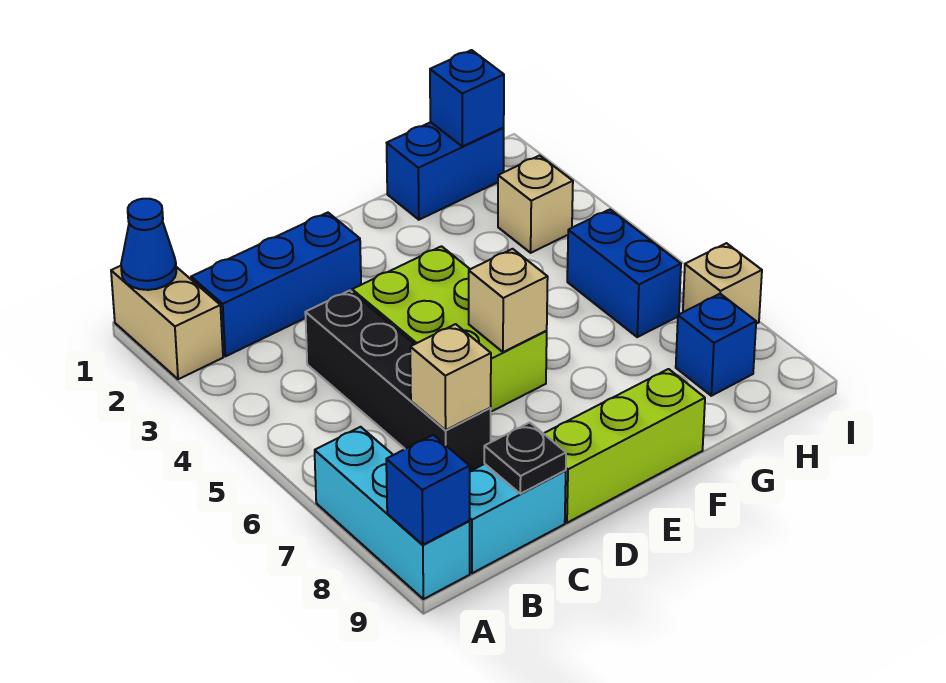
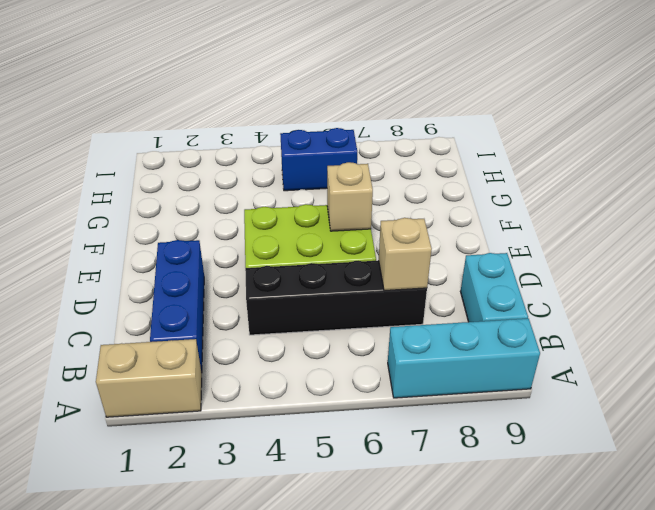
none -> lime 1x3 brick [543,369,705,523]
none -> blue 1x2 brick [387,122,504,220]
none -> tan 1x1 brick [498,155,573,253]

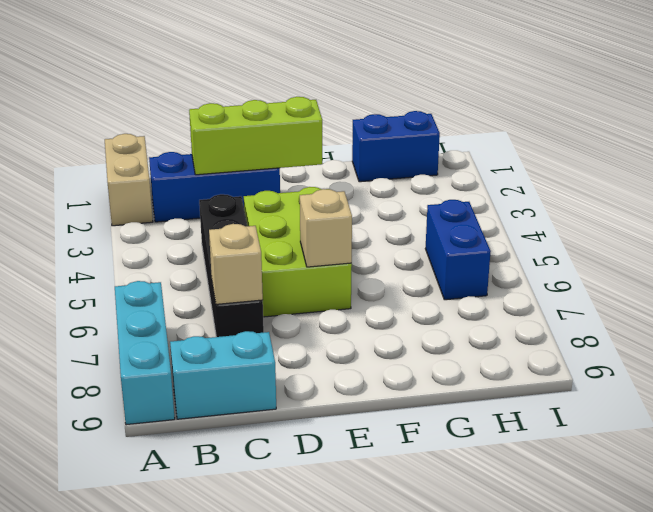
lime 1x3 brick [189,97,322,175] -> lime 1x3 brick moved to [543,369,705,523]
none -> tan 1x1 brick [498,155,573,253]
none -> blue 1x1 brick [676,294,756,396]
none -> tan 1x1 brick [683,243,762,324]

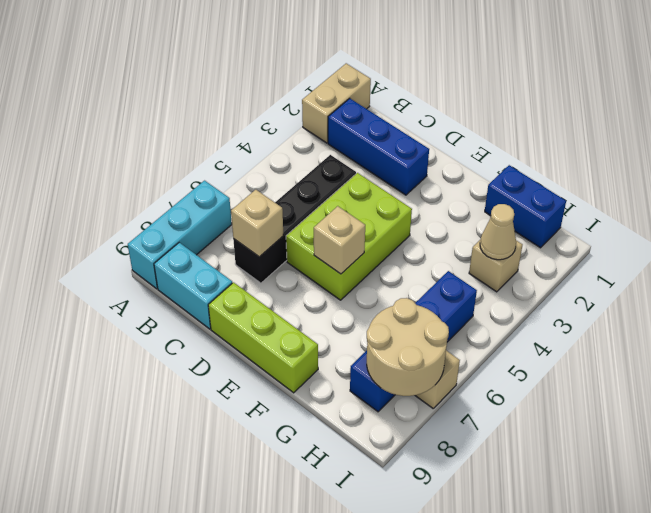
tan 1x1 cone [480,204,516,260] -> none
tan 2x2 round brick [367,298,449,396] -> none
none -> blue 1x1 cone [121,199,176,290]
none -> blue 1x1 brick [386,435,470,545]
none -> black 1x1 plate [484,423,566,494]

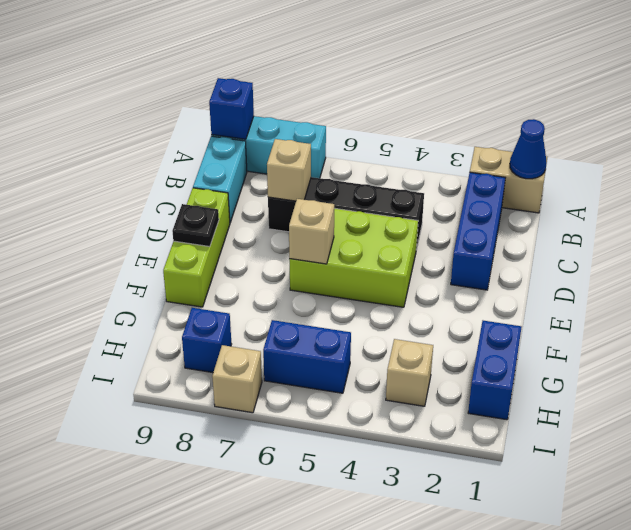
black 1x1 plate [172,204,219,247] -> black 1x1 plate moved to [484,423,566,494]
none -> blue 1x1 brick [430,50,504,146]

